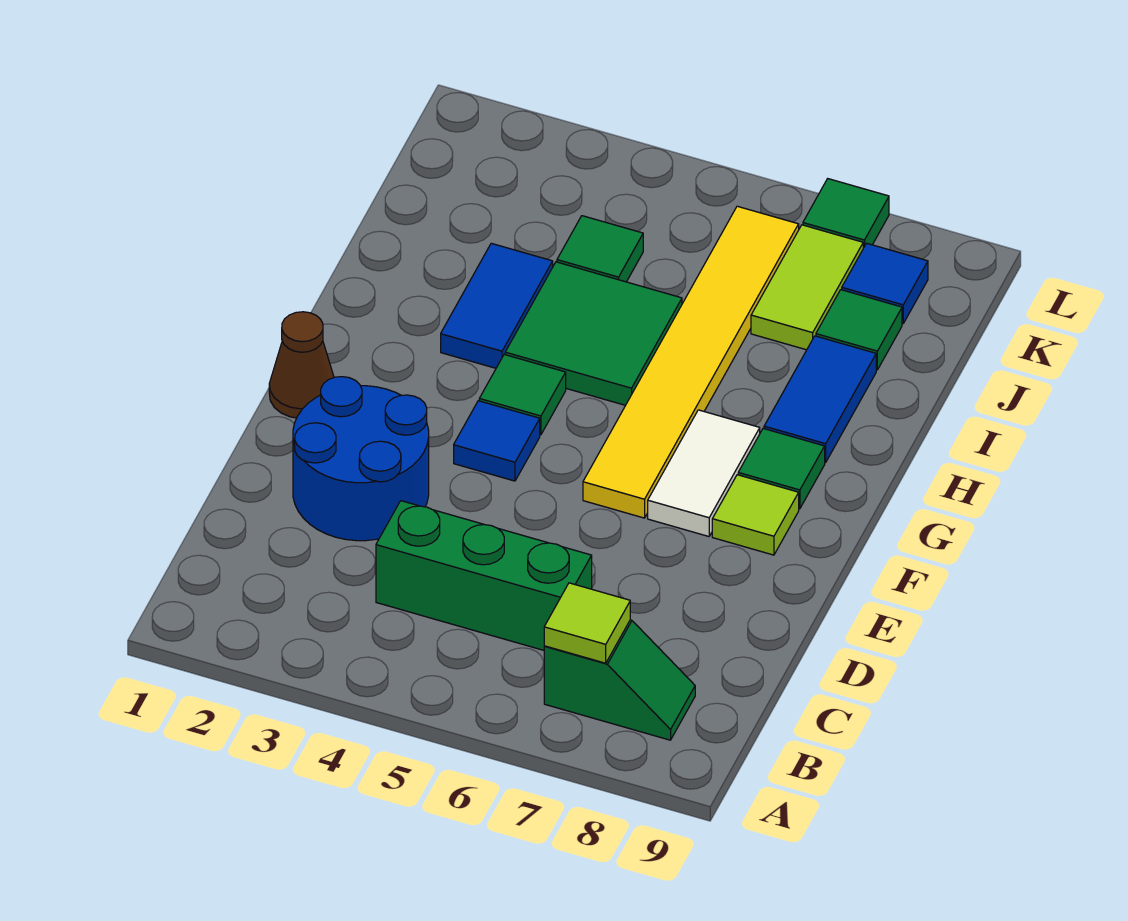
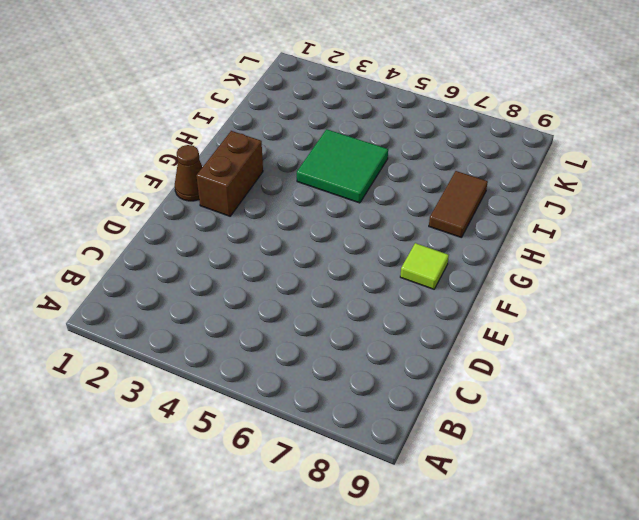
brown 1x2 brick [196,131,263,216] -> none
brown 1x2 tile [429,171,488,238] -> blue 1x2 tile [764,336,876,462]
none -> green 1x2 slope [544,620,695,740]
none -> green 1x3 brick [376,501,592,650]
none -> blue 2x2 round brick [293,377,429,541]

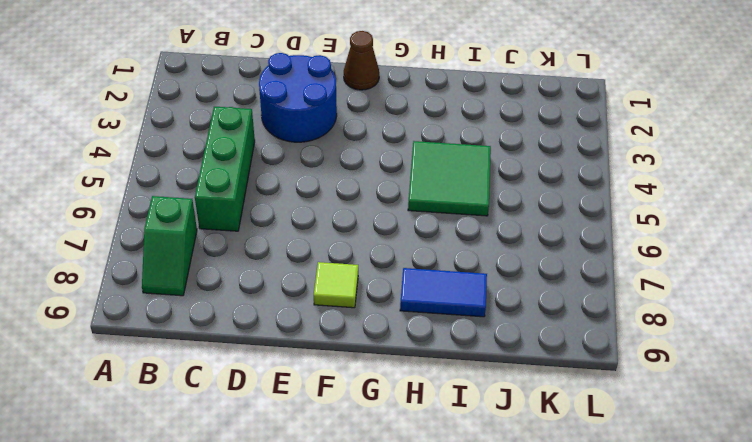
none -> blue 1x1 tile [454,401,540,481]
none -> yellow 1x6 tile [583,206,799,518]
none -> white 1x2 tile [648,410,760,536]

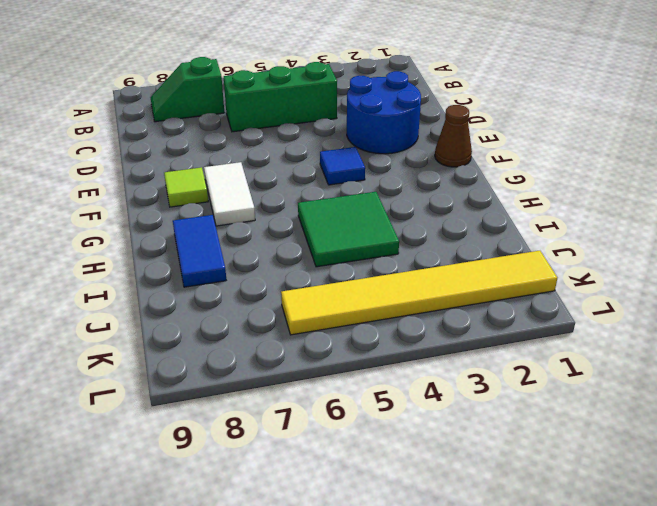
yellow 1x6 tile [281,251,557,335] -> yellow 1x6 tile turned to [583,206,799,518]
none -> green 1x1 tile [479,355,566,435]
none -> green 1x1 tile [738,429,825,509]
none -> blue 1x2 tile [441,243,553,368]

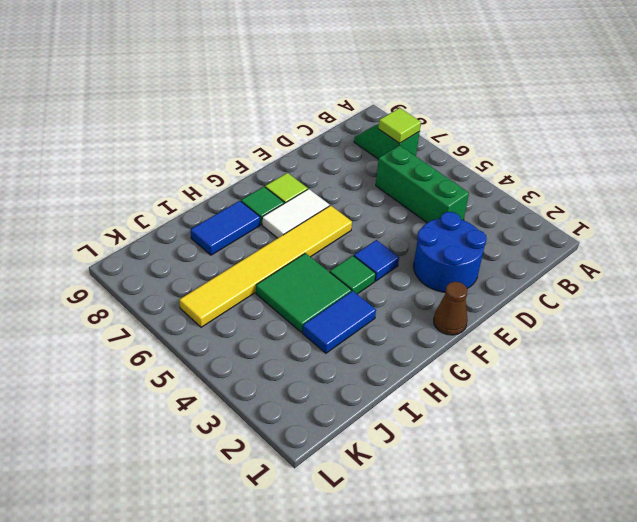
none -> green 1x1 tile [557,216,643,282]
none -> lime 1x2 tile [751,225,863,350]
none -> green 1x1 tile [816,290,902,370]

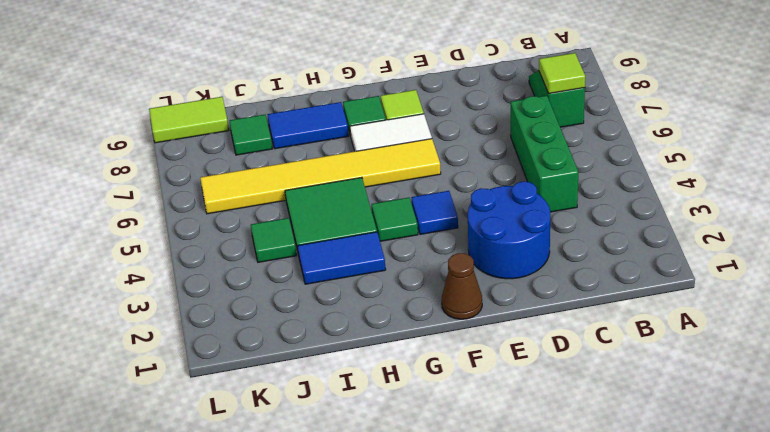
lime 1x2 tile [149,97,229,143] -> lime 1x2 tile moved to [751,225,863,350]
none -> blue 1x1 tile [842,243,928,324]
none -> green 1x1 tile [803,179,889,248]

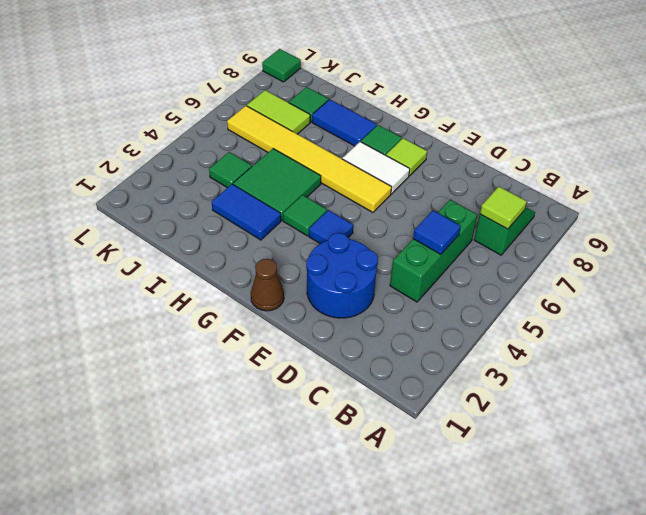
blue 1x1 tile [413,210,461,254] -> blue 1x1 tile moved to [842,243,928,324]
green 1x1 tile [262,49,301,82] -> green 1x1 tile moved to [803,179,889,248]

